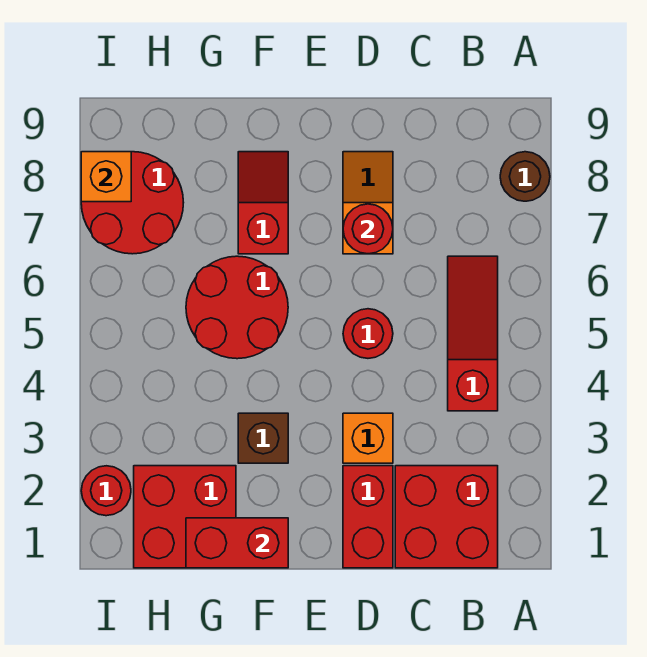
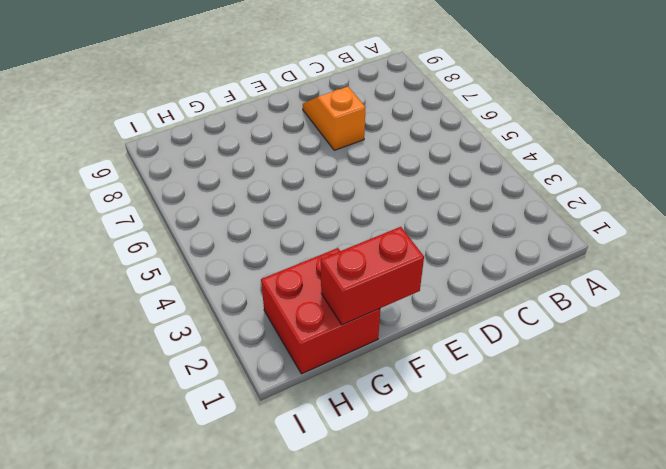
none -> brown 1x1 round brick [500,152,550,201]
none -> red 2x2 brick [395,466,498,568]
none -> red 1x3 slope [448,256,498,411]

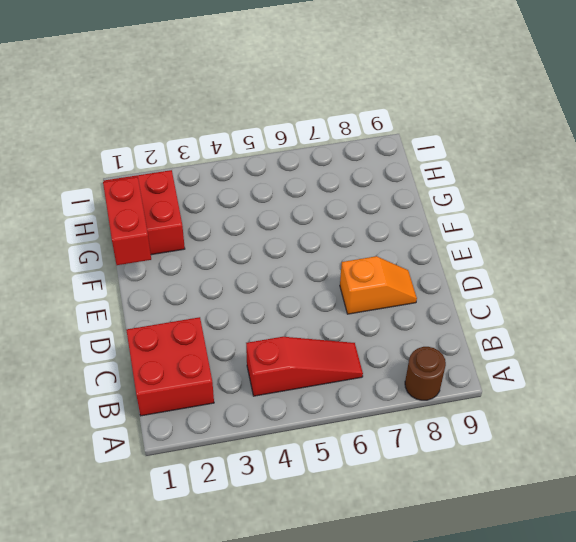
none -> red 1x2 brick [343,466,393,568]
none -> orange 1x1 brick [343,413,393,463]
none -> red 1x1 round brick [343,309,393,358]

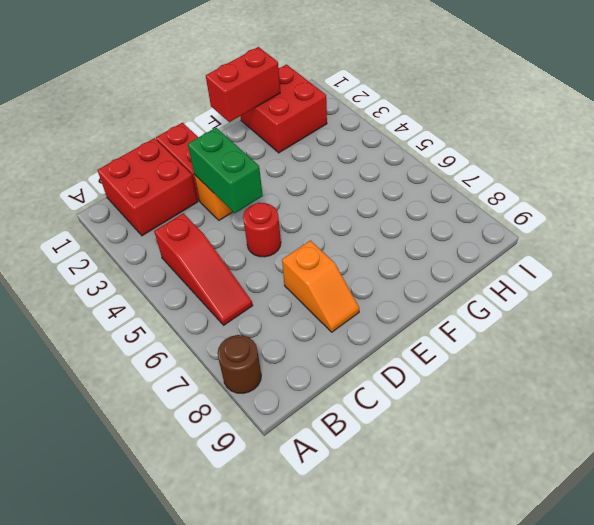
green 1x2 brick [188,128,263,213] -> none
none -> brown 1x1 brick [238,413,288,463]
none -> red 2x2 round brick [186,256,288,359]
none -> red 1x2 slope [238,152,288,254]

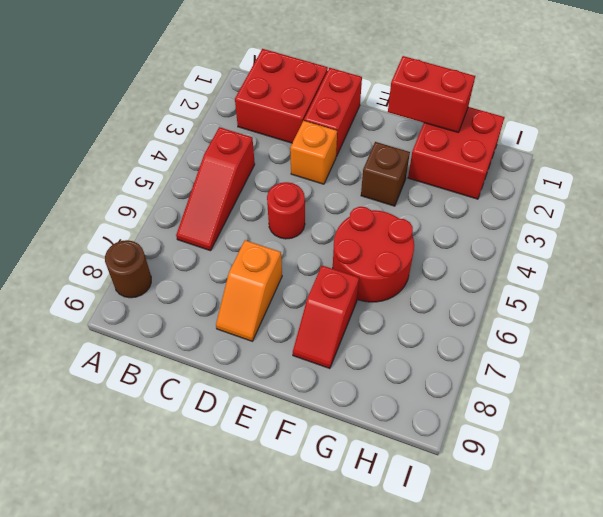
none -> red 2x2 round brick [81,152,184,254]
none -> red 1x1 round brick [81,466,131,516]
none -> red 1x1 round brick [343,204,393,254]

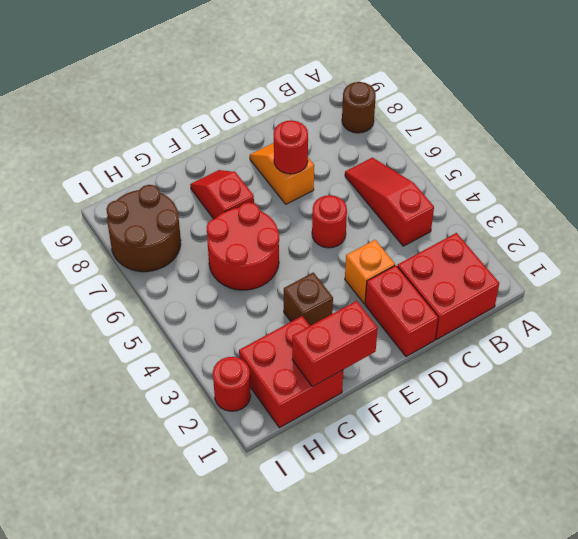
brown 2x2 round brick [106,185,181,272] -> red 2x2 round brick [81,152,184,254]
none -> orange 1x1 brick [81,152,131,202]

